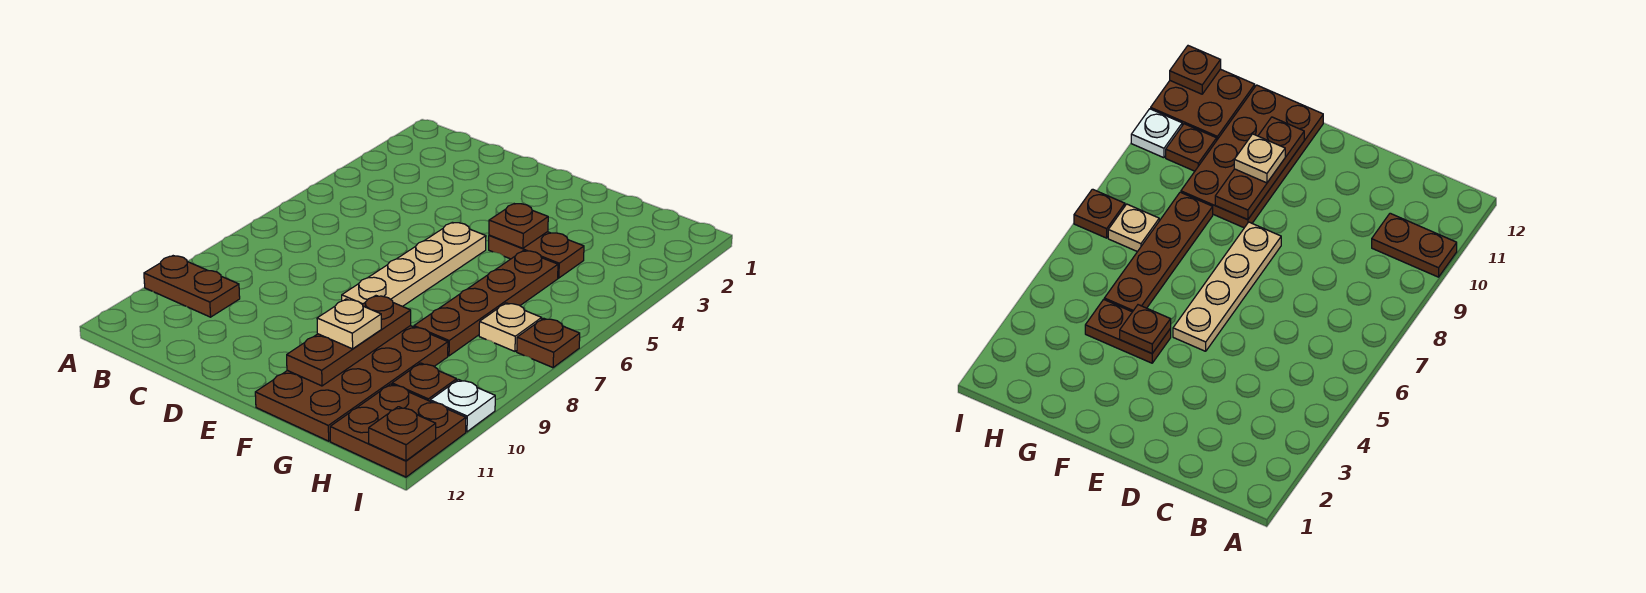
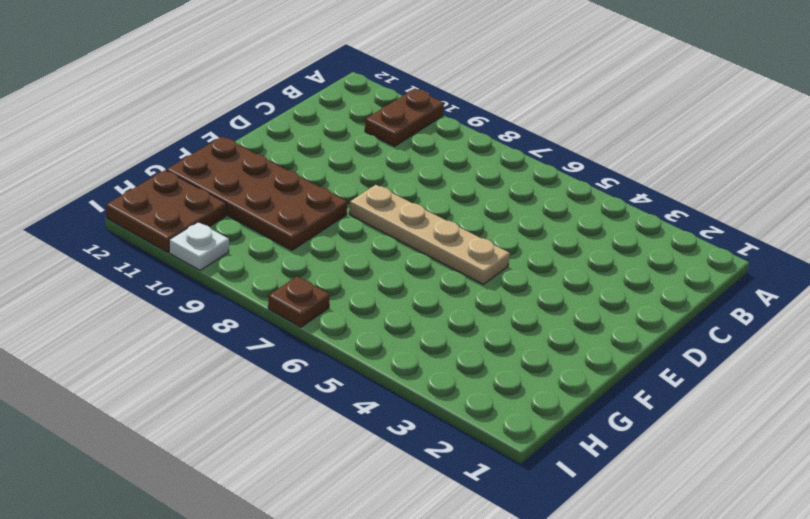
none -> brown 1x2 plate [489,232,584,278]
none -> brown 1x4 plate [414,251,558,356]
none -> tan 1x1 plate [479,303,542,351]

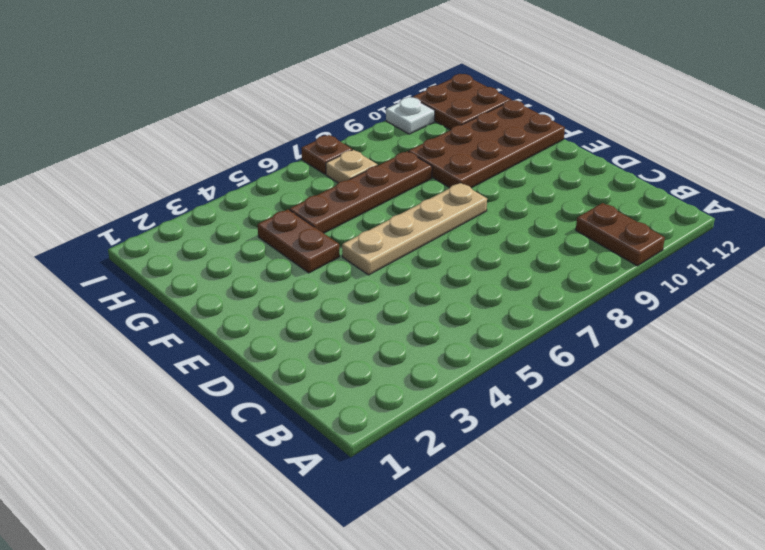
none -> brown 1x1 plate [392,363,457,401]
none -> brown 1x1 plate [489,204,548,248]
none -> brown 1x3 plate [287,296,411,386]

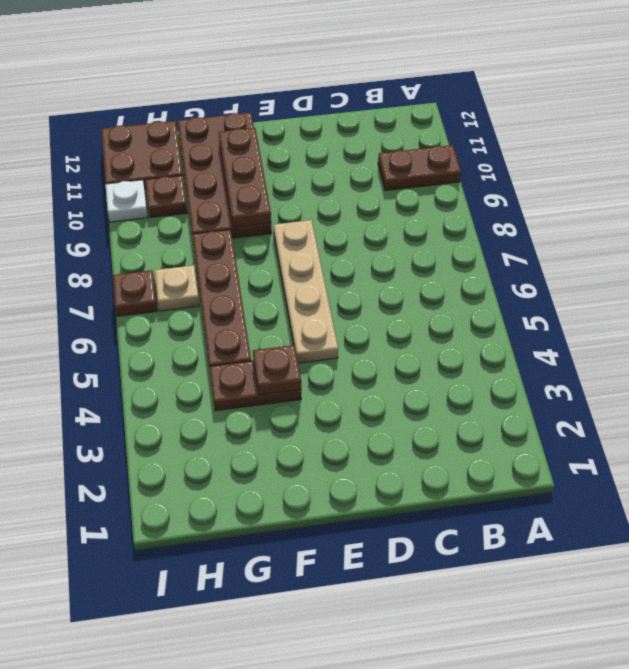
none -> brown 1x1 plate [369,407,436,461]
none -> tan 1x1 plate [317,299,381,349]

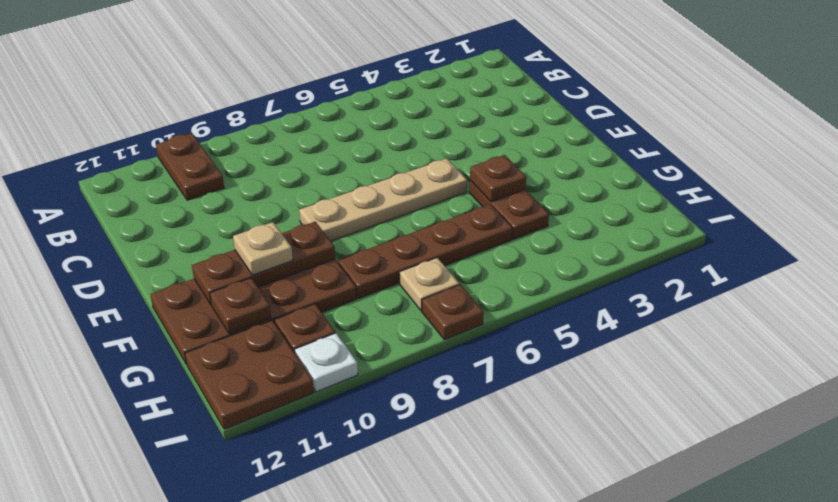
brown 1x1 plate [210,278,271,334] -> brown 1x1 plate moved to [369,407,436,461]

